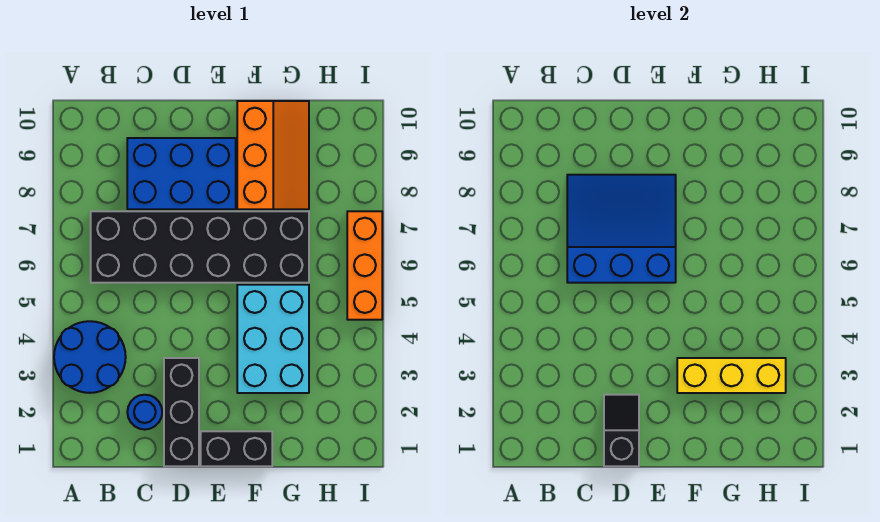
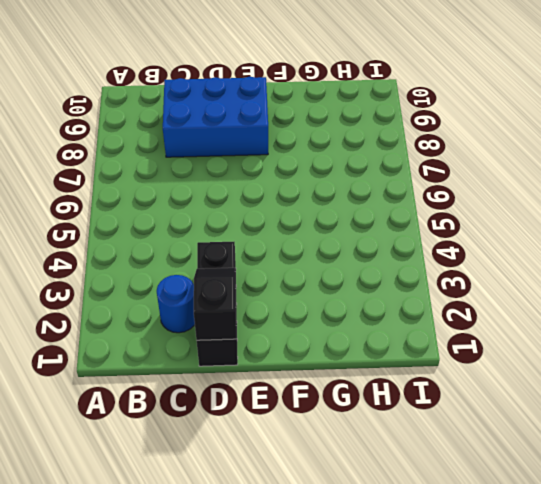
none -> blue 2x2 round brick [54,321,126,393]
none -> black 2x6 brick [91,211,309,283]
none -> black 1x2 brick [201,431,272,466]

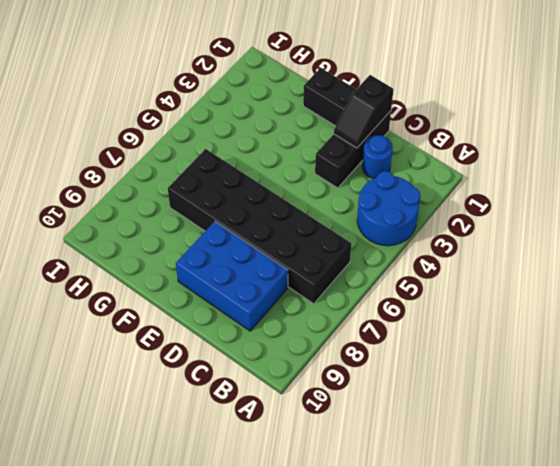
none -> cyan 2x3 brick [237,285,309,393]
none -> orange 2x3 slope [237,101,309,209]
none -> orange 1x3 brick [347,211,382,320]

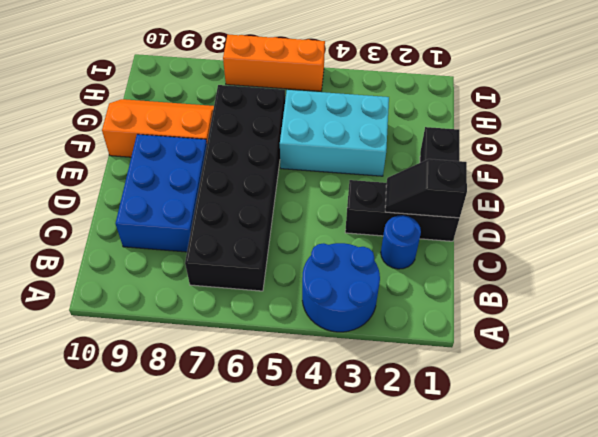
none -> blue 3x3 slope [567,175,676,283]
none -> yellow 1x3 brick [677,358,786,393]

